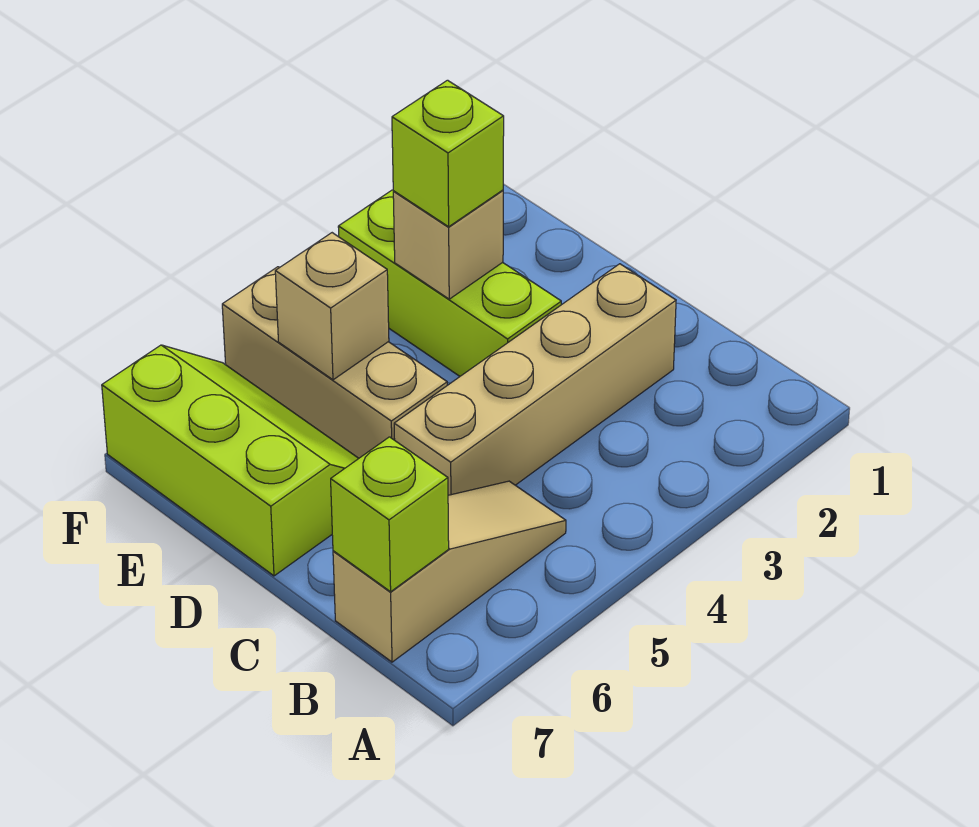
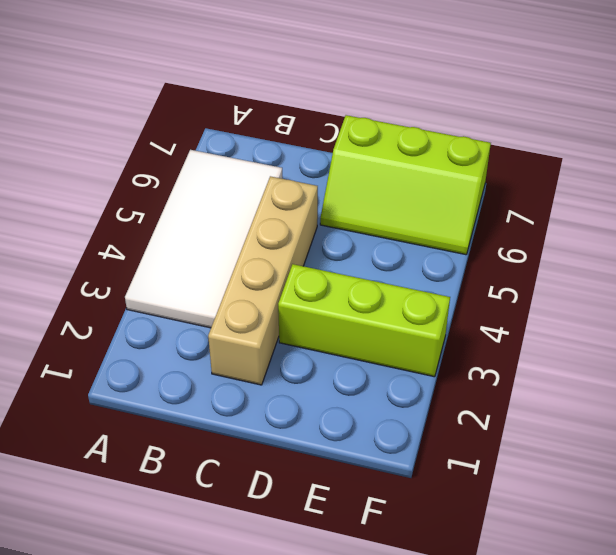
white 2x4 tile [125,150,283,328] -> tan 1x3 slope [333,481,566,662]
none -> tan 1x3 brick [222,267,447,458]
none -> lime 1x1 brick [331,437,449,592]

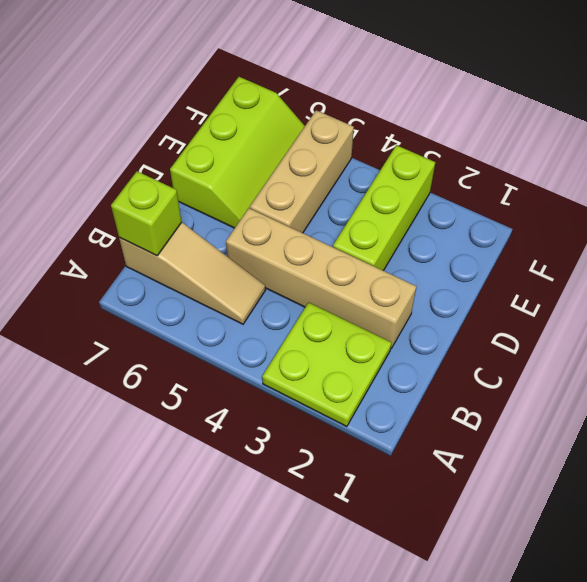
lime 2x2 plate [262,302,391,427] -> none
none -> tan 1x1 brick [393,190,503,299]
none -> tan 1x1 brick [275,233,389,380]

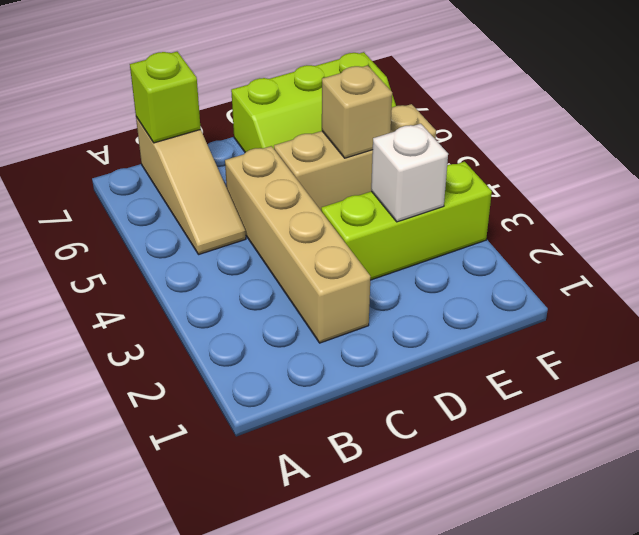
white 1x1 brick [371,124,448,222] -> tan 1x1 brick [393,190,503,299]
none -> lime 1x1 brick [392,80,504,227]

